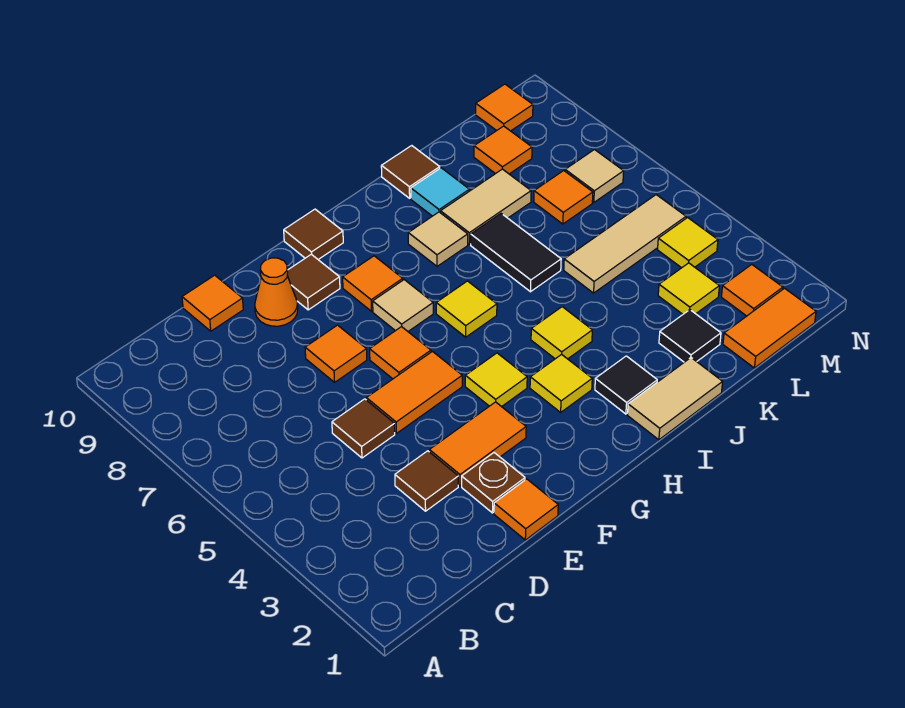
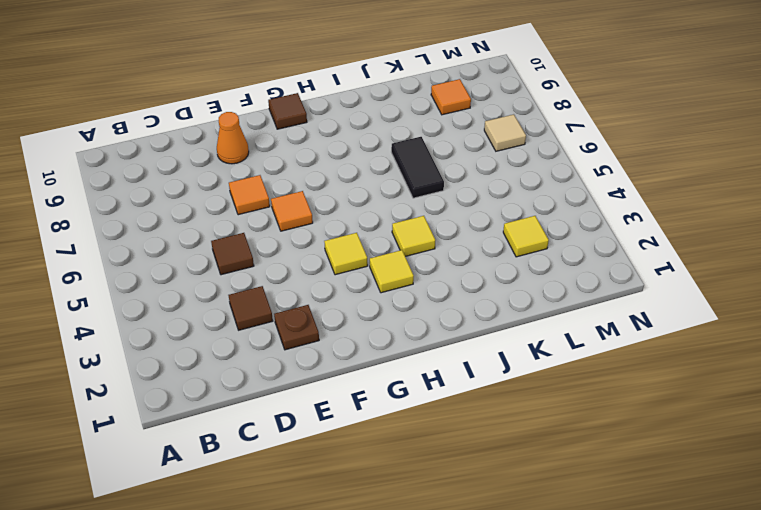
none -> orange 1x1 tile [182,275,243,331]
none -> orange 1x1 tile [494,479,558,540]
none -> orange 1x2 tile [429,402,526,486]
none -> orange 1x2 tile [366,352,462,433]

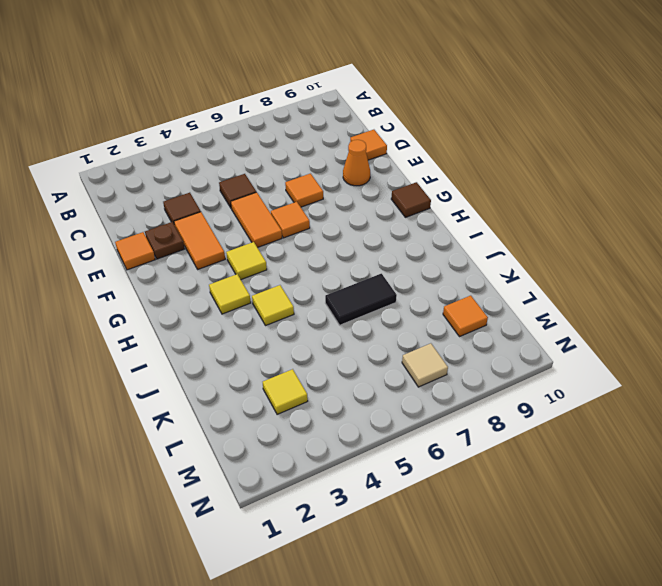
none -> brown 1x1 tile [287,254,340,310]
none -> tan 1x1 tile [373,280,433,331]
none -> orange 1x1 tile [343,256,403,311]
none -> yellow 1x1 tile [436,281,497,337]

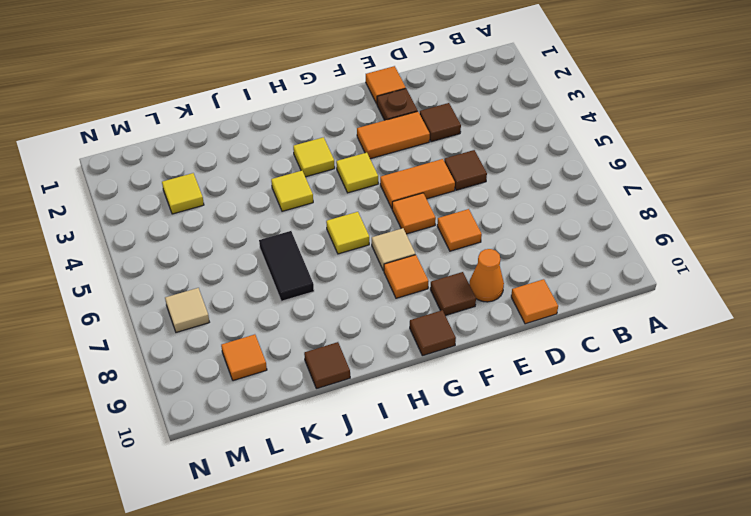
none -> tan 1x2 tile [627,358,722,440]
none -> black 1x1 tile [595,356,657,414]
none -> tan 1x1 tile [408,212,468,266]
none -> tan 1x2 tile [441,169,531,244]

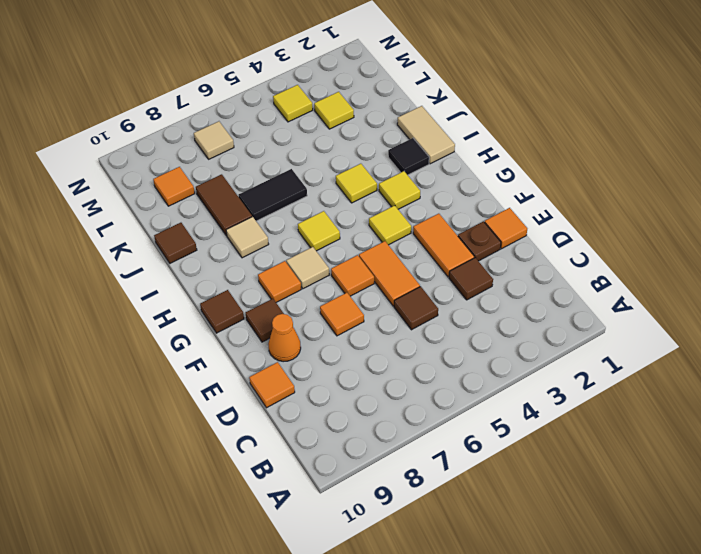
brown 1x2 tile [196,174,252,236] -> tan 1x2 tile [441,169,531,244]
none -> cyan 1x1 tile [411,168,469,216]
none -> black 1x1 tile [659,310,721,362]
none -> tan 1x3 tile [564,195,686,293]
none -> orange 1x2 tile [723,288,816,368]

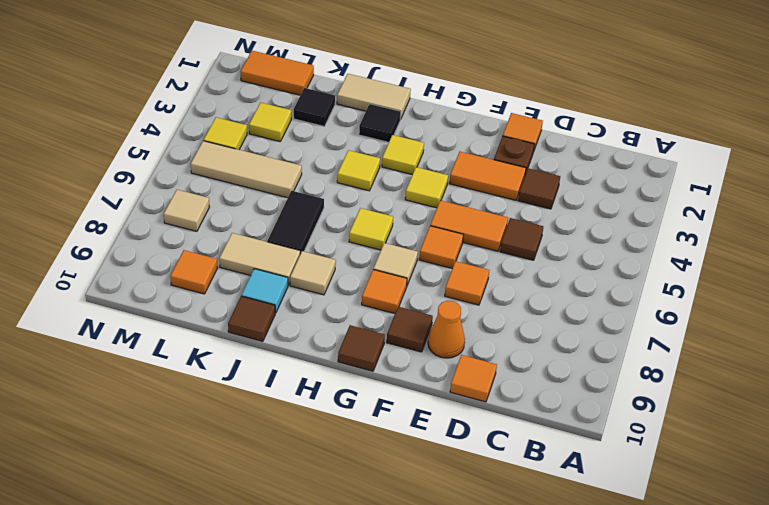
none -> orange 1x1 tile [534,171,593,224]
none -> orange 1x1 tile [722,265,783,316]
none -> orange 1x1 tile [476,84,533,131]

